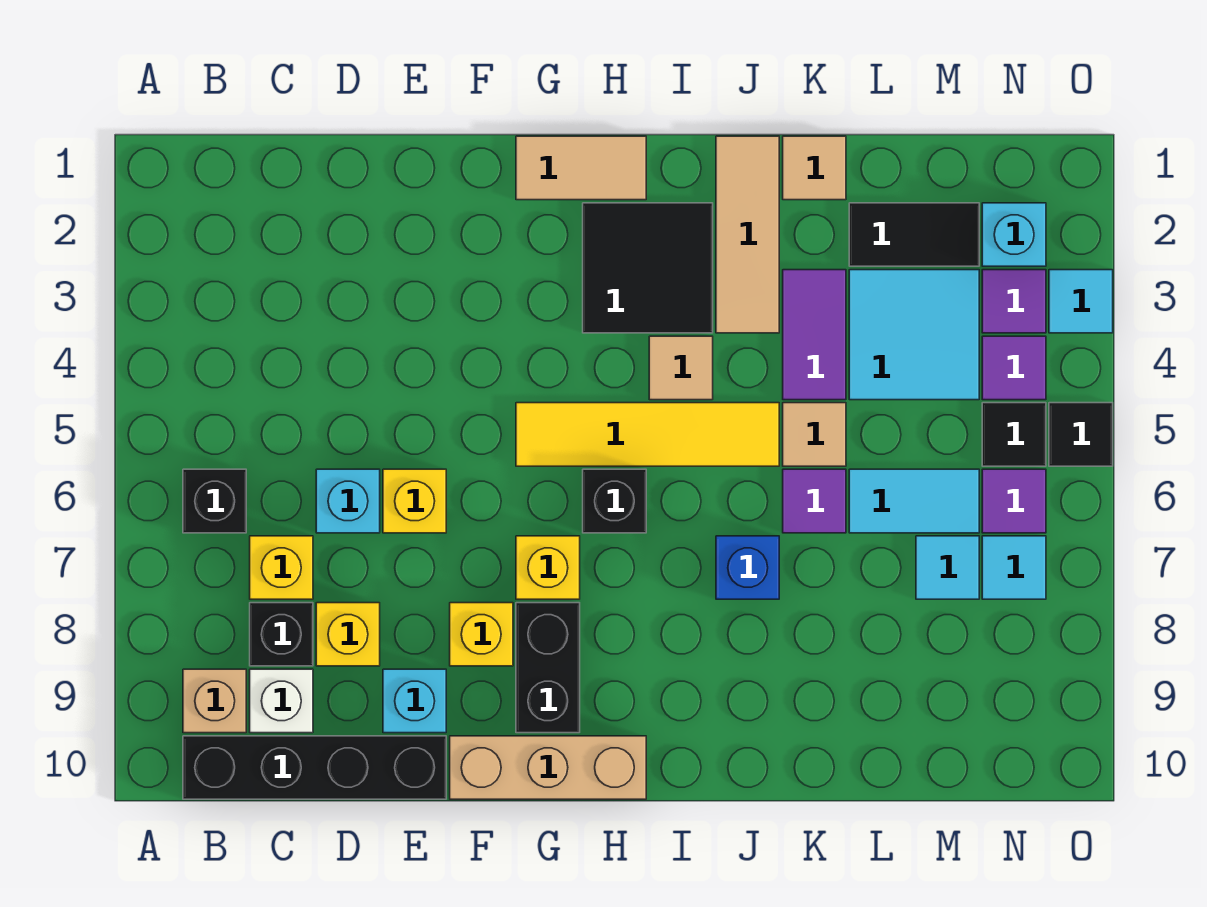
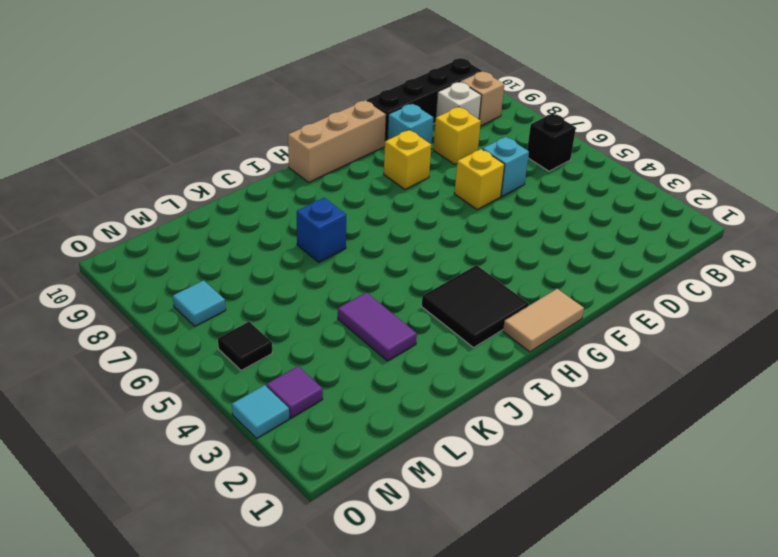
none -> yellow 1x1 brick [250,536,313,599]
none -> black 1x1 brick [250,603,313,666]
none -> yellow 1x4 tile [516,403,779,466]
none -> yellow 1x1 brick [516,536,580,599]

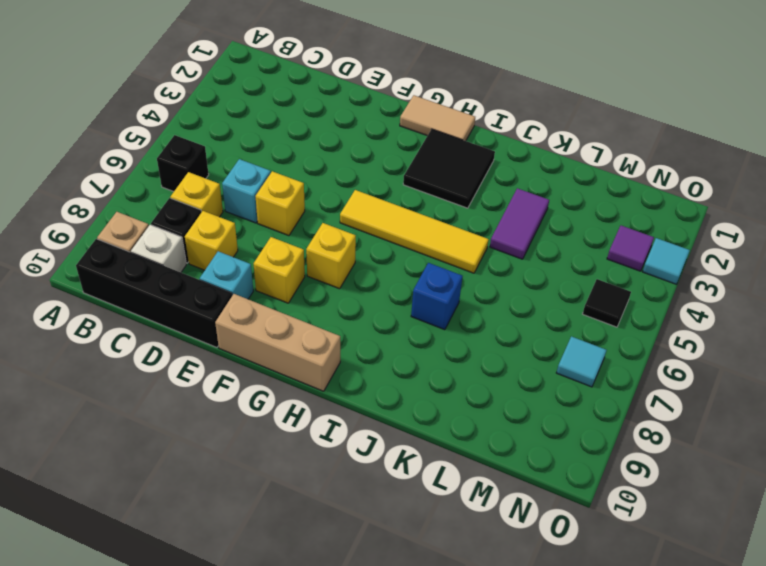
none -> black 1x2 brick [516,603,580,733]
none -> black 1x1 brick [583,469,646,533]
none -> tan 1x1 tile [649,336,713,400]
none -> tan 1x3 tile [716,136,779,333]

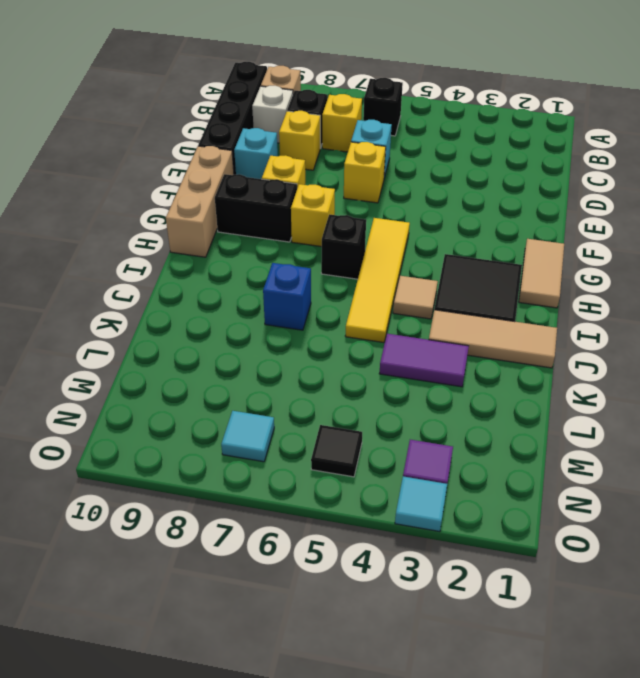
none -> tan 1x1 tile [783,136,846,200]
none -> tan 1x1 tile [783,403,846,466]
none -> purple 1x1 tile [783,469,846,533]
none -> black 1x2 tile [849,203,979,266]

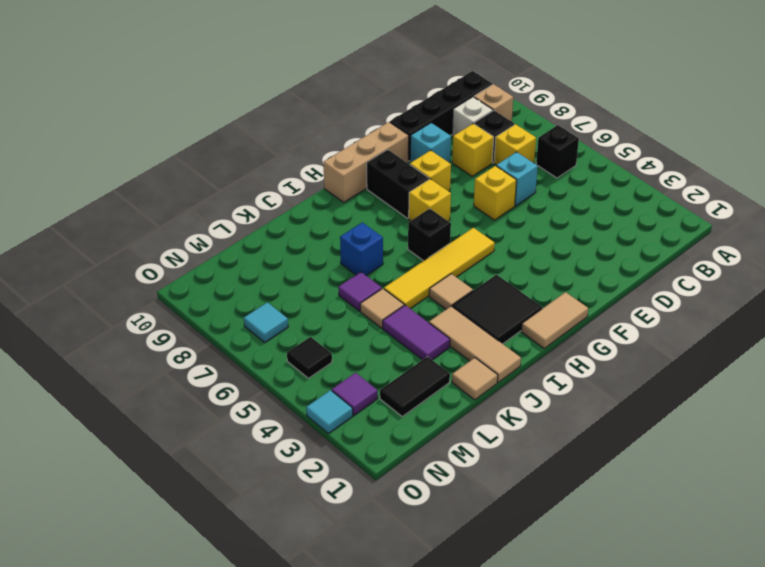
none -> cyan 2x2 tile [849,270,979,400]
none -> cyan 1x2 tile [849,469,979,533]
none -> cyan 1x1 tile [916,536,979,599]
none -> cyan 1x1 brick [982,203,1046,266]

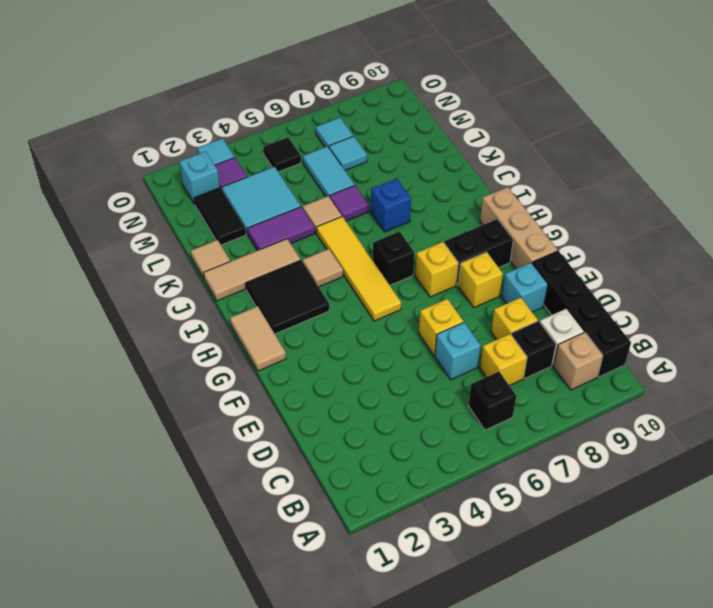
none -> purple 1x1 tile [982,336,1046,400]
none -> purple 1x1 tile [982,469,1046,533]
none -> black 1x1 tile [1049,403,1113,466]

